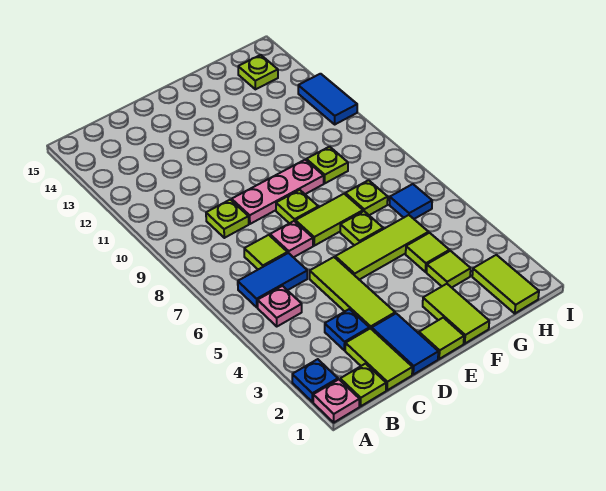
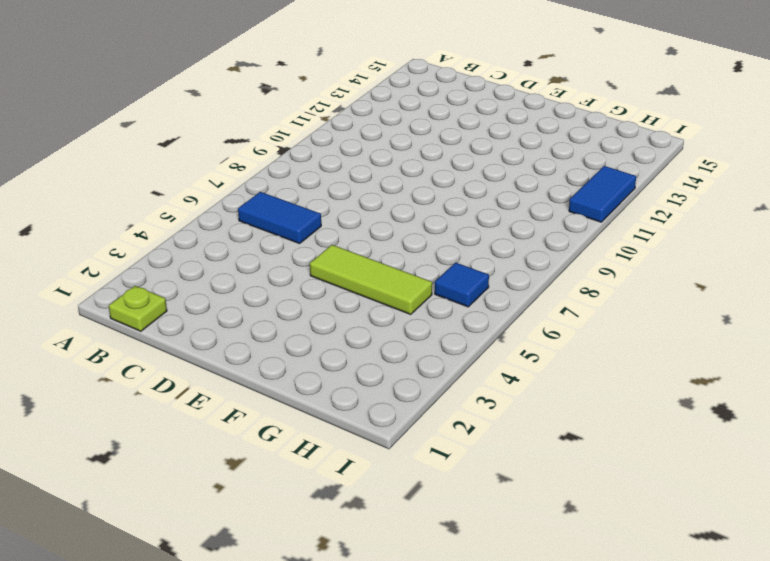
none -> pink 1x1 plate [313,379,359,422]
none -> blue 1x1 plate [292,359,338,402]
none -> pink 1x1 plate [258,286,302,327]

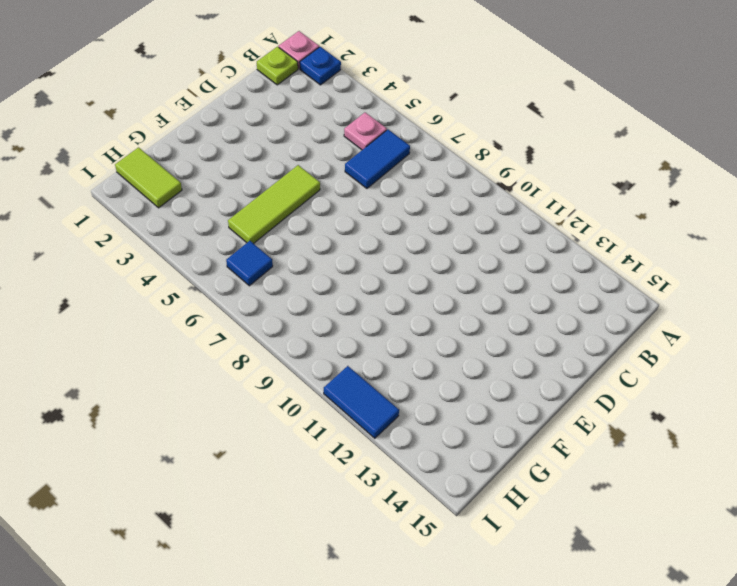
none -> lime 1x2 tile [345,328,412,390]
none -> blue 1x1 plate [325,309,369,350]
none -> lime 1x1 tile [244,235,288,269]

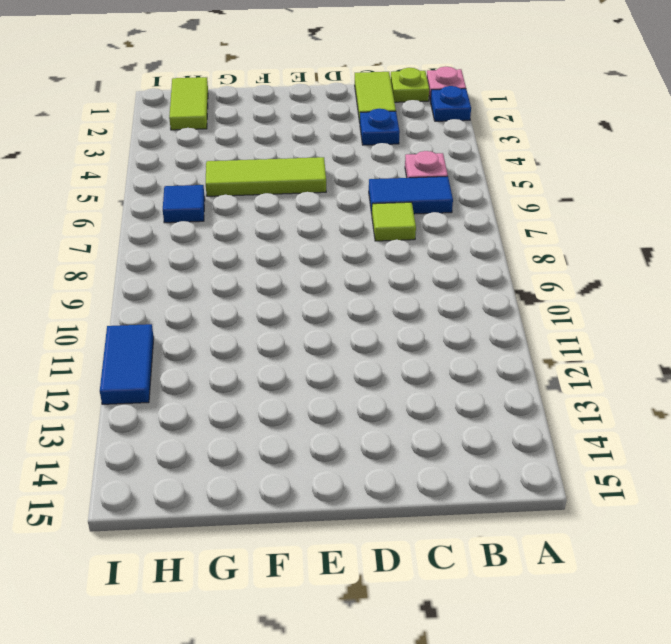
none -> lime 1x1 plate [206,200,249,238]
none -> blue 1x2 tile [372,313,438,375]
none -> lime 1x3 tile [310,257,395,329]

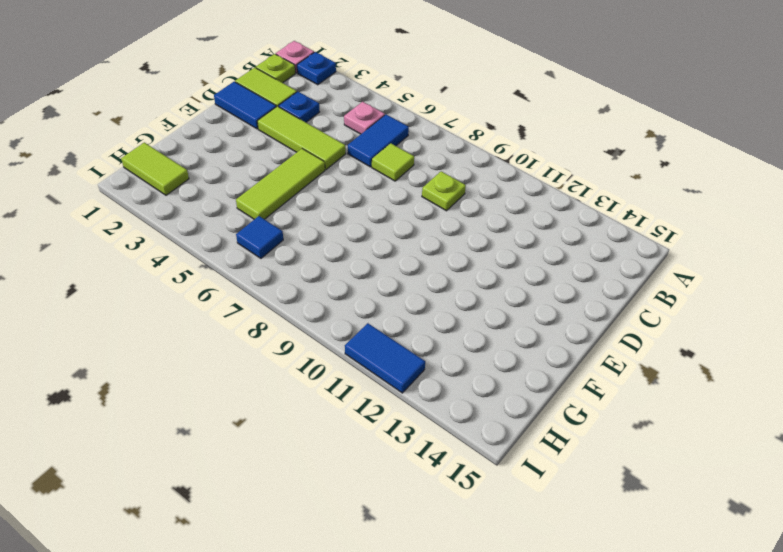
none -> pink 1x1 plate [270,221,313,257]
none -> pink 1x3 plate [232,160,324,224]
none -> lime 1x1 tile [419,318,464,359]

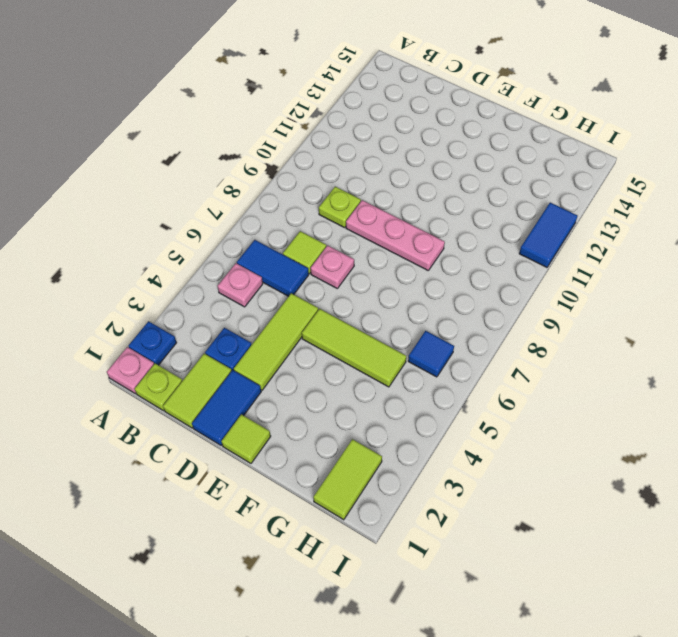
none -> lime 1x2 tile [295,194,363,246]
none -> lime 1x1 plate [276,190,318,223]
none -> lime 1x2 tile [423,284,489,344]

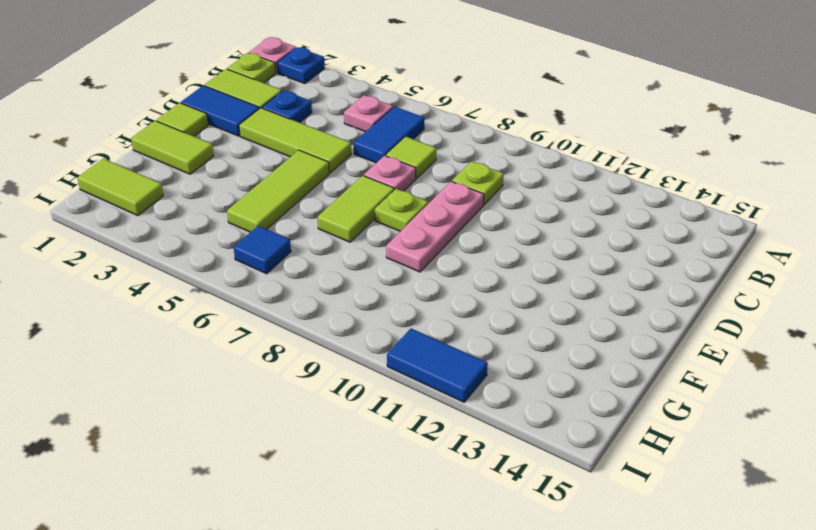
none -> lime 1x1 plate [340,211,383,245]
none -> lime 1x1 tile [426,251,471,288]
none -> lime 1x1 tile [406,233,449,272]

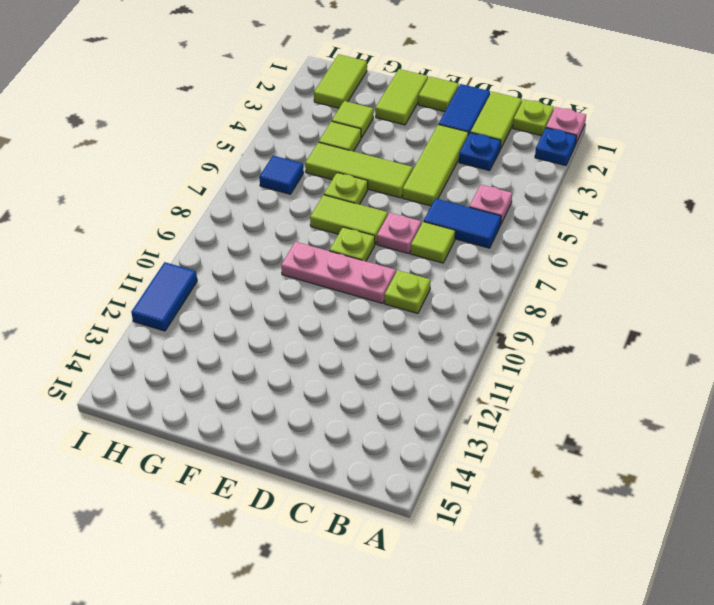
none -> lime 1x1 plate [345,180,388,215]
none -> lime 1x1 plate [306,147,348,183]
none -> lime 1x1 plate [238,55,278,89]

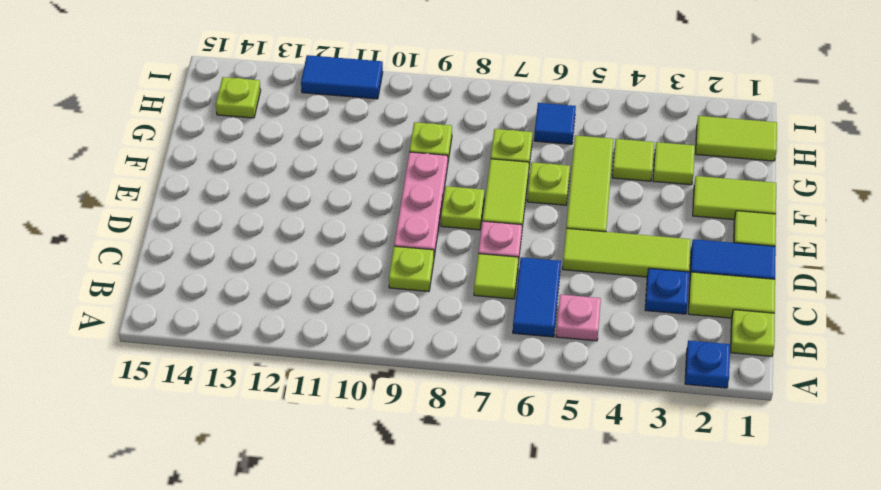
none -> pink 1x1 plate [313,379,359,422]

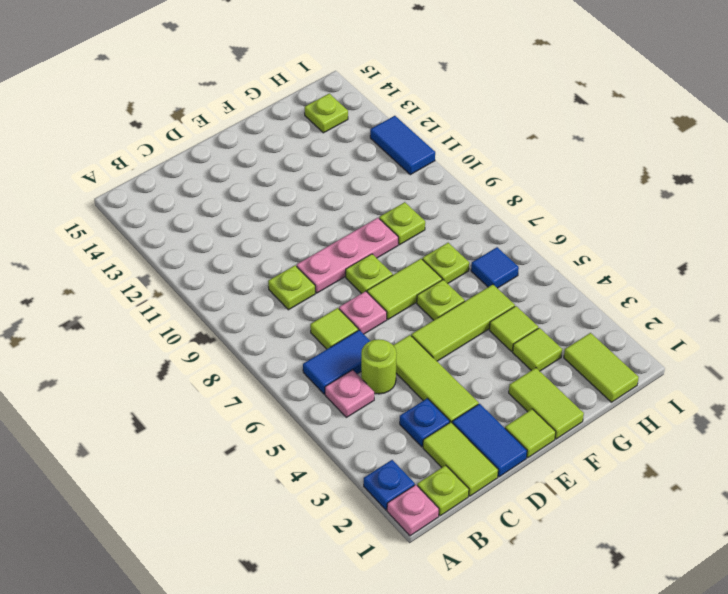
lime 1x1 round brick [361,339,397,394] -> none

